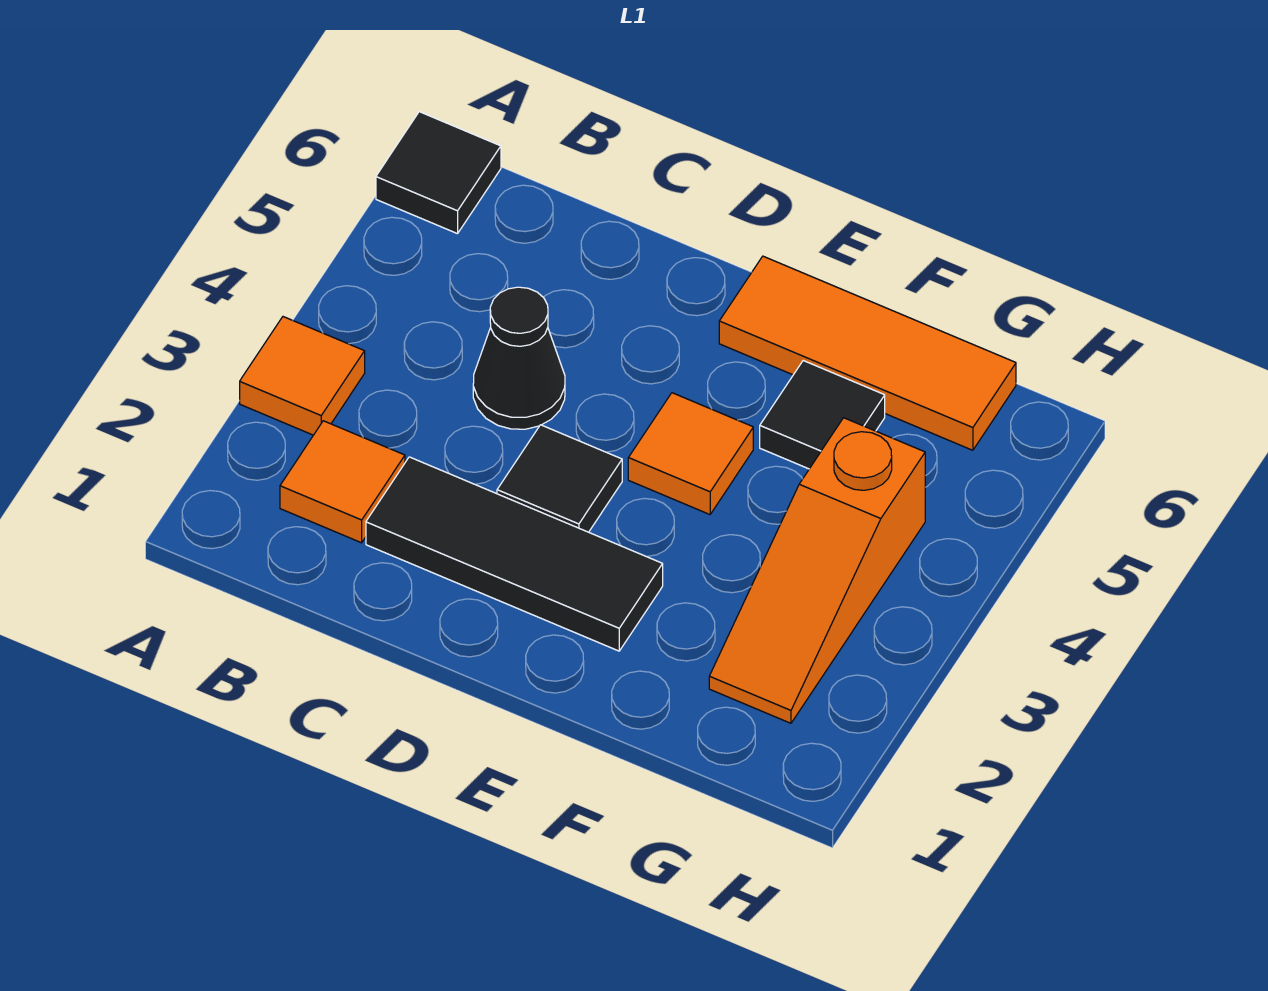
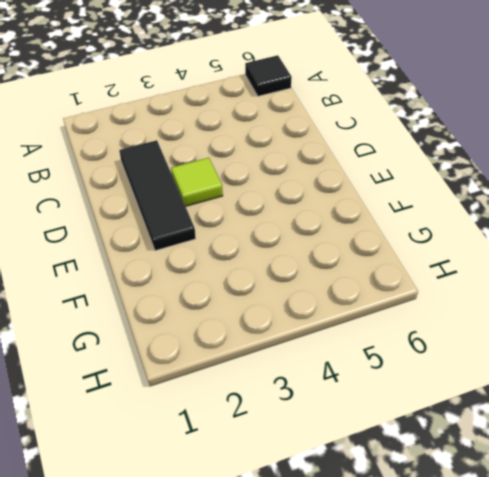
lime 1x1 tile [171,158,223,206] -> black 1x1 tile [497,425,622,532]
none -> orange 1x1 tile [240,317,365,435]
none -> orange 1x1 tile [280,421,405,543]

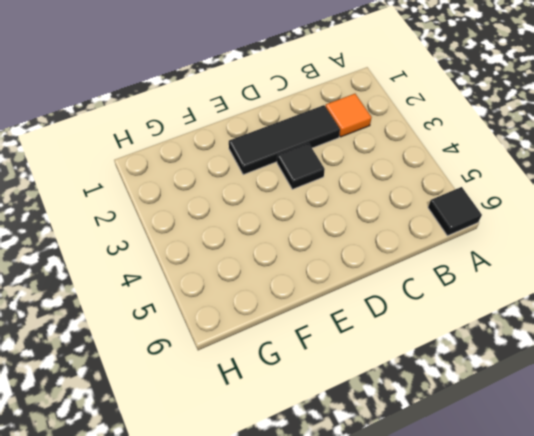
none -> orange 1x1 tile [240,317,365,435]
none -> black 1x1 cone [473,287,565,429]

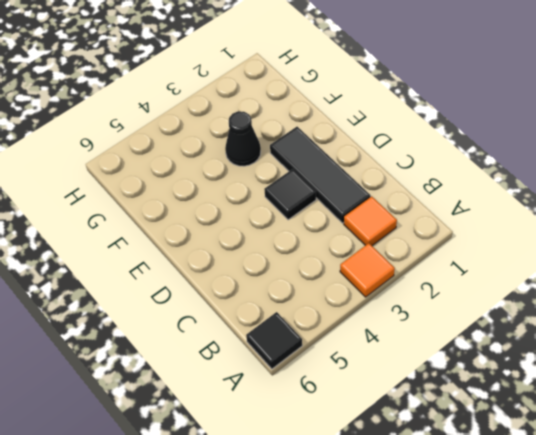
black 1x1 cone [225,111,261,166] -> black 1x1 cone moved to [473,287,565,429]
none -> orange 1x1 tile [628,393,753,514]
none -> orange 1x3 tile [719,256,1016,450]

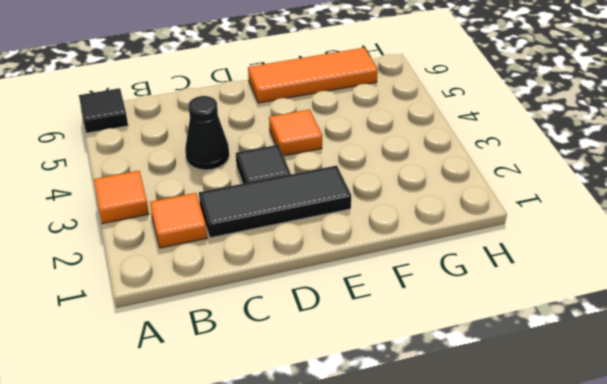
none -> black 1x1 tile [760,361,885,469]
none -> orange 1x3 slope [709,418,925,723]

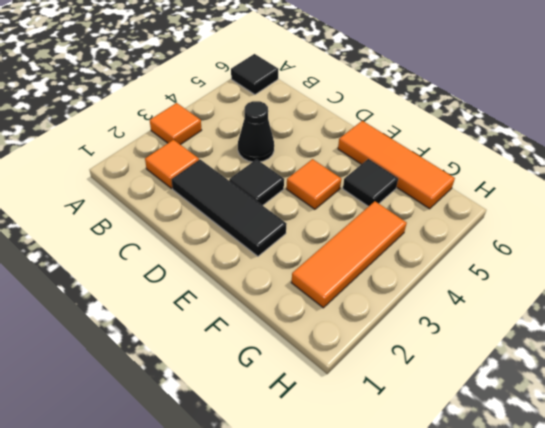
orange 1x3 tile [291,201,407,308] -> orange 1x3 slope [709,418,925,723]

